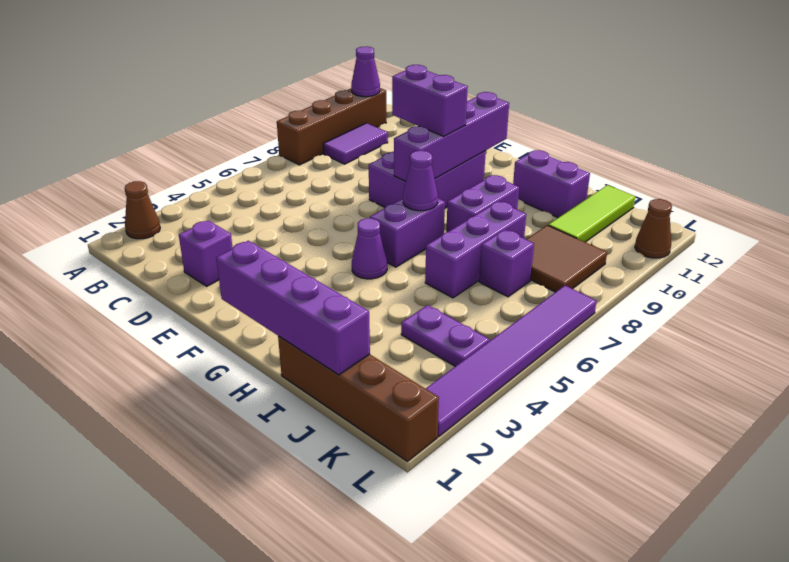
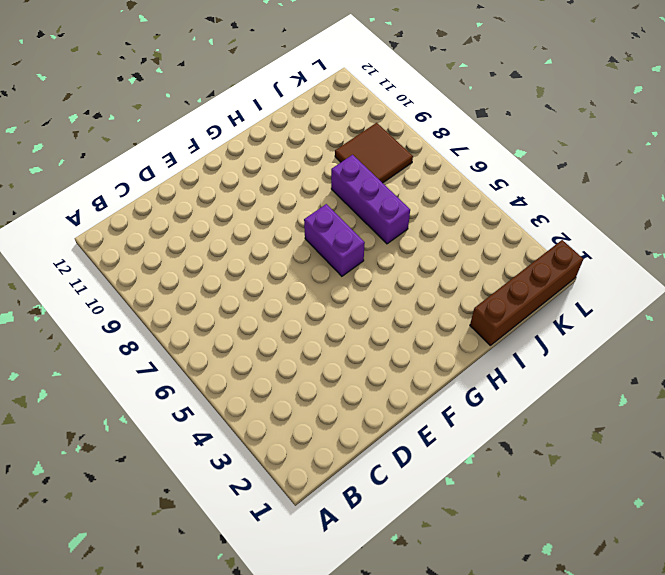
none -> brown 1x1 cone [125,181,160,239]
none -> brown 1x4 brick [277,88,386,165]
none -> purple 1x2 tile [323,123,388,164]

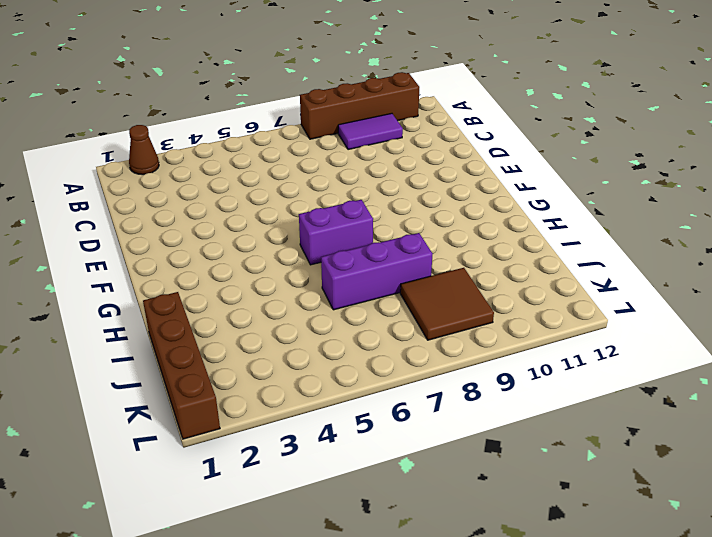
none -> purple 1x1 brick [179,220,232,286]
none -> purple 2x3 brick [369,151,486,208]
none -> purple 1x1 cone [352,218,387,279]

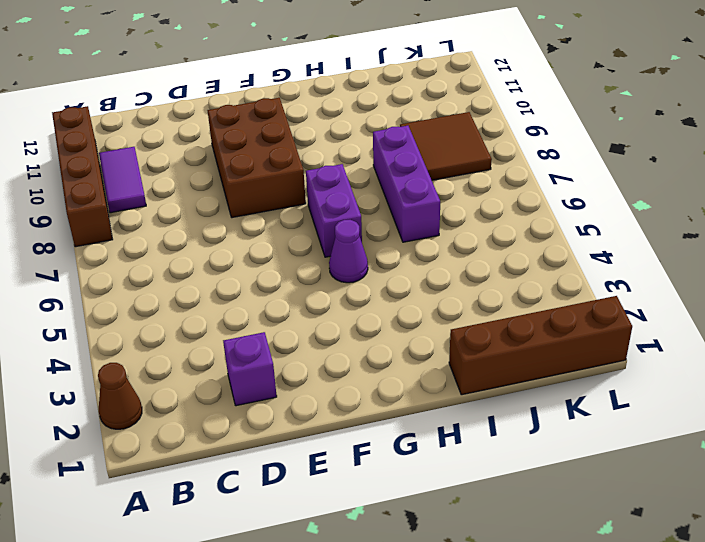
brown 2x3 brick [207,98,306,218] -> purple 2x3 brick [369,151,486,208]
none -> purple 1x2 brick [446,175,519,232]
none -> purple 1x2 brick [513,150,590,218]
none -> purple 1x2 plate [401,305,489,366]

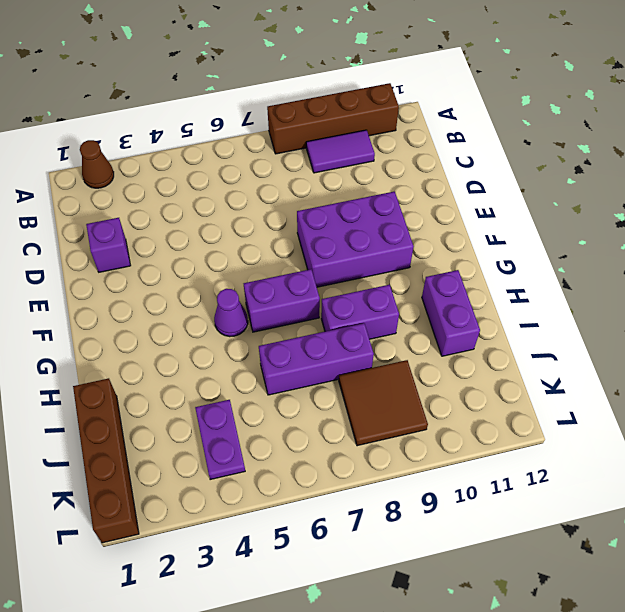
none -> purple 1x1 brick [479,230,534,297]
none -> lime 1x3 tile [548,185,635,242]
none -> purple 1x6 tile [426,286,596,437]

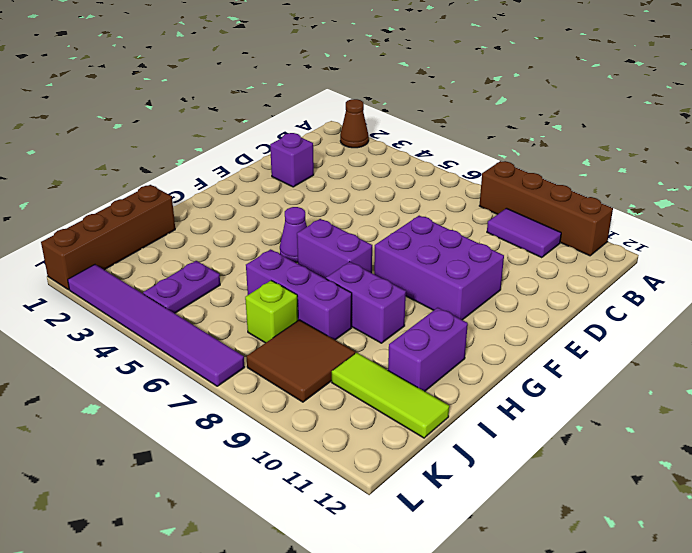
lime 1x1 brick [245,281,298,343] -> purple 1x1 brick [479,230,534,297]
none -> brown 1x1 cone [635,199,672,258]
none -> purple 1x1 cone [351,47,380,97]
none -> purple 1x4 brick [394,92,509,181]

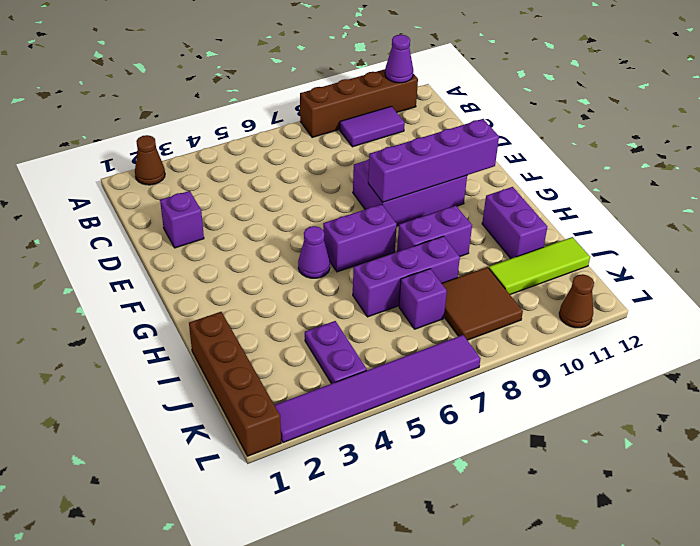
none -> purple 1x4 brick [216,241,370,375]
none -> purple 1x1 cone [403,151,438,211]
none -> purple 1x2 brick [392,65,468,136]

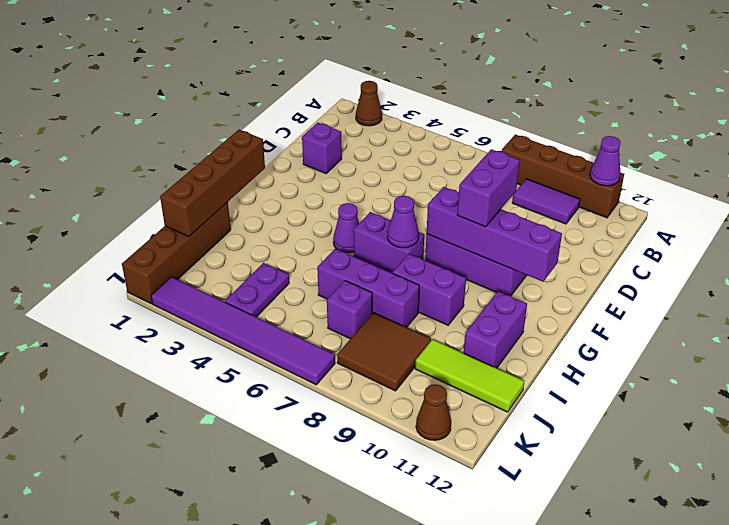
brown 1x4 brick [160,130,265,237] -> purple 1x4 brick [216,241,370,375]

